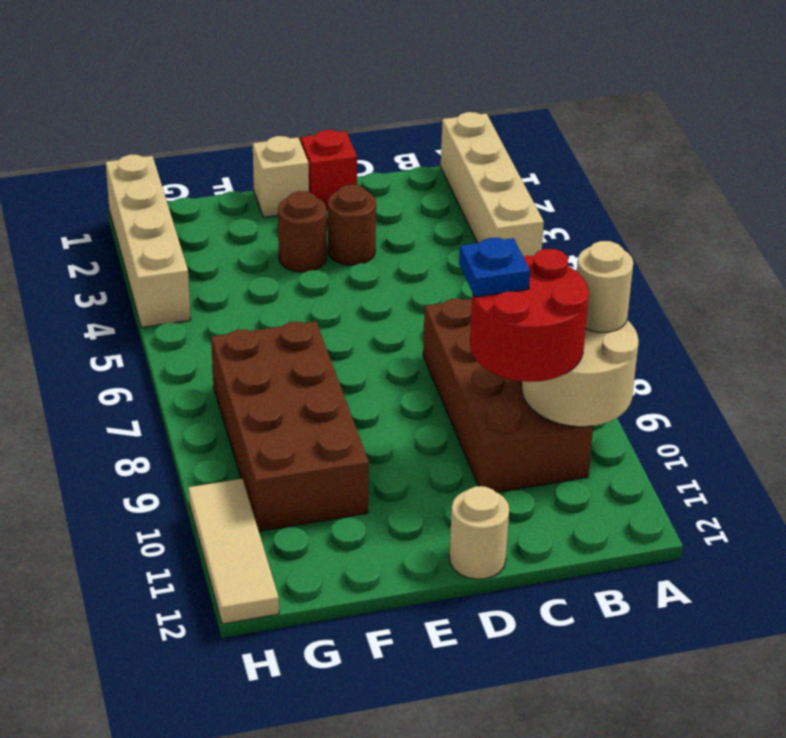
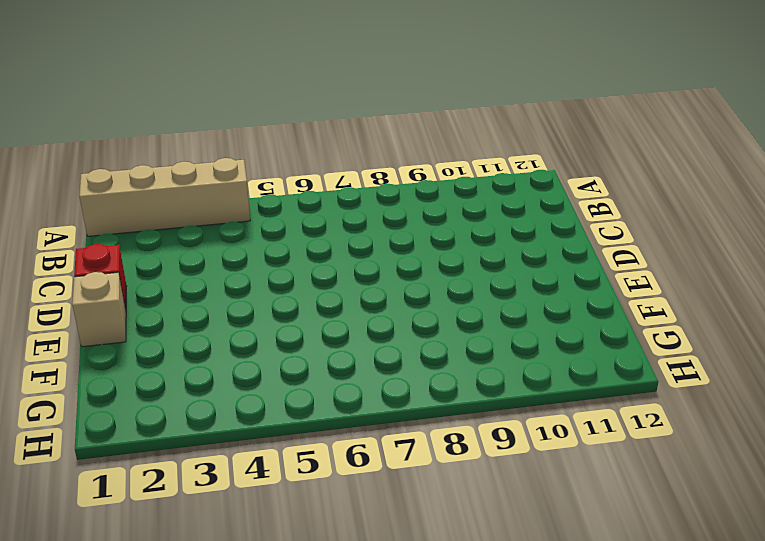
none -> brown 2x4 brick [423,299,593,492]
none -> brown 1x1 round brick [328,185,376,265]
none -> tan 1x1 round brick [449,486,509,579]

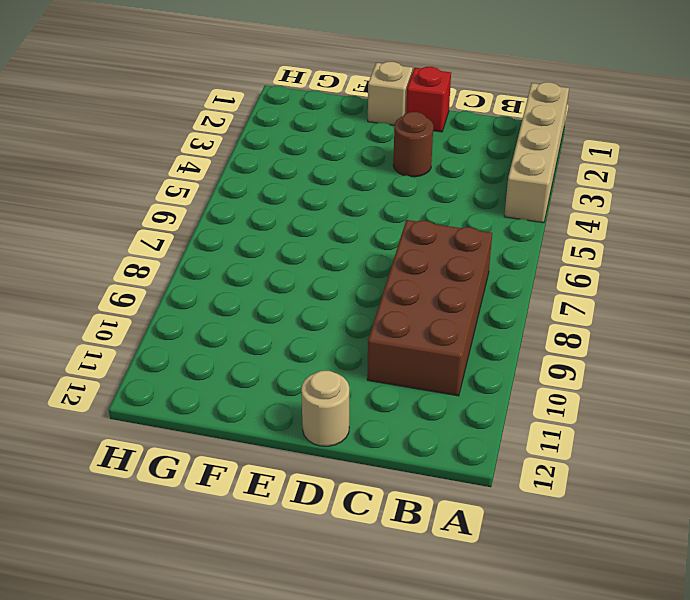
none -> brown 1x1 round brick [278,191,327,272]
none -> brown 2x4 brick [211,322,369,531]
none -> tan 1x4 brick [106,155,191,327]

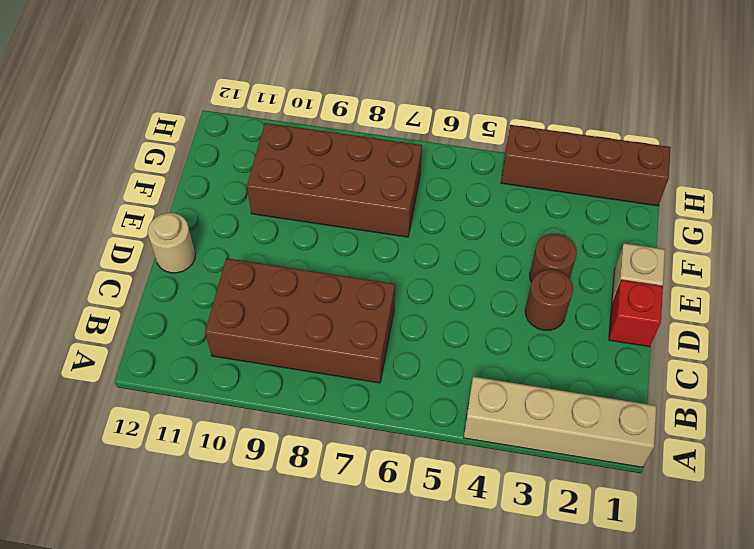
brown 1x4 brick [501,125,671,206] -> tan 1x4 brick [106,155,191,327]
none -> tan 1x3 tile [188,479,279,624]
none -> tan 2x2 round brick [522,320,639,427]
none -> tan 1x1 round brick [577,241,633,333]

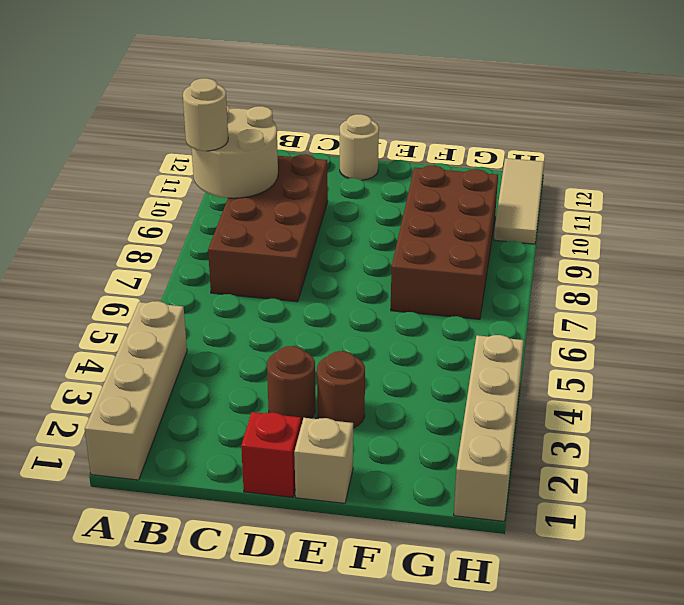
none -> red 2x2 round brick [470,249,589,382]
none -> blue 1x1 plate [459,238,530,297]

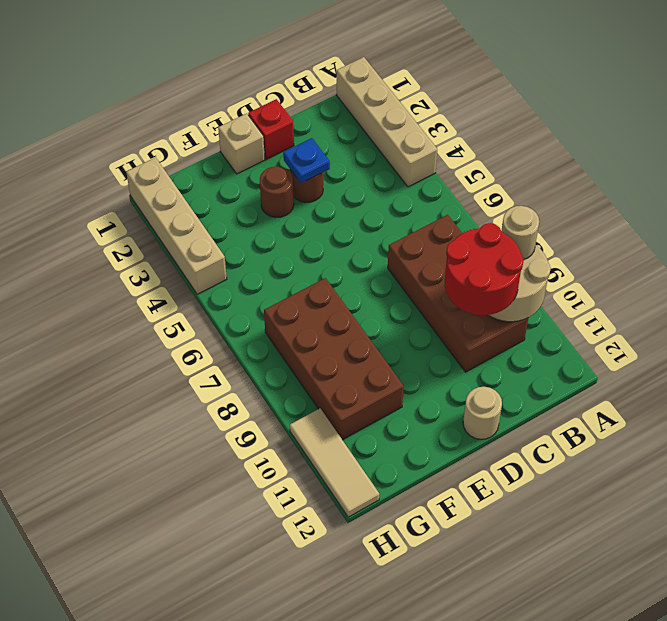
blue 1x1 plate [283,138,330,183] -> blue 1x1 plate moved to [459,238,530,297]

